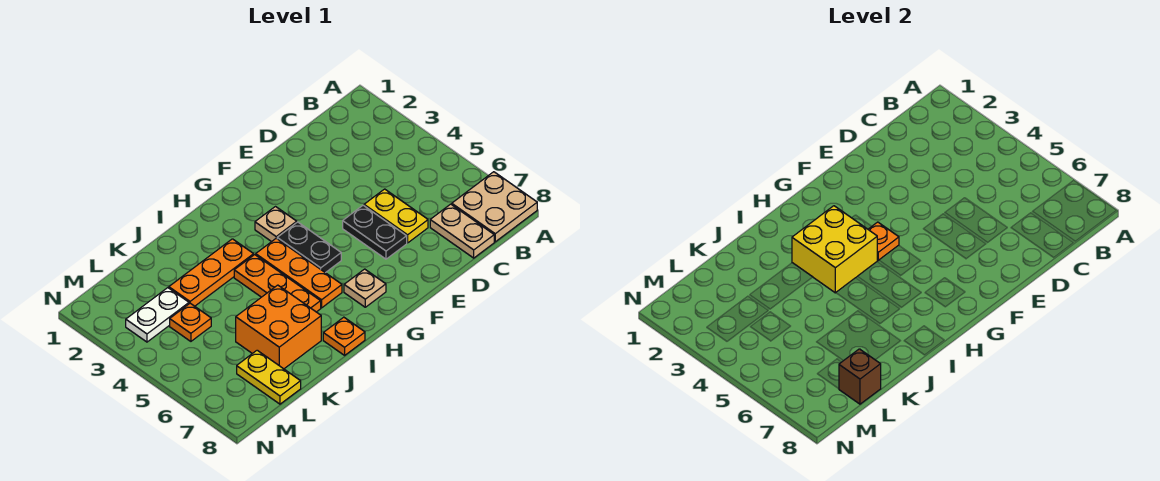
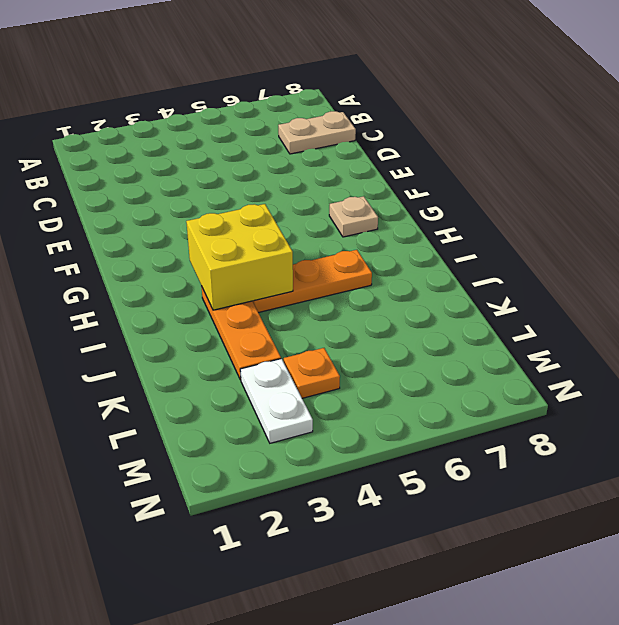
none -> tan 2x2 plate [452,172,537,242]
none -> yellow 1x2 plate [364,189,428,243]
none -> black 1x2 plate [343,205,407,259]

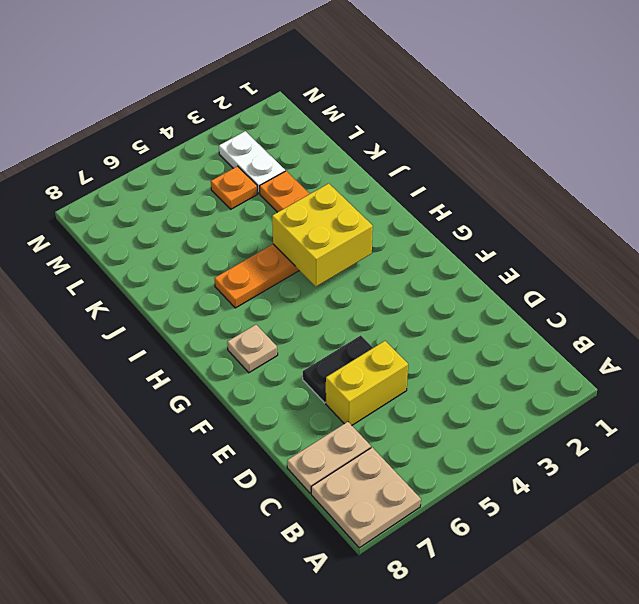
yellow 1x2 brick [326,341,408,425] -> yellow 1x2 plate [364,189,428,243]
none -> tan 1x1 plate [255,207,297,242]
none -> black 1x2 plate [277,222,341,273]
none -> orange 1x3 plate [256,238,342,308]

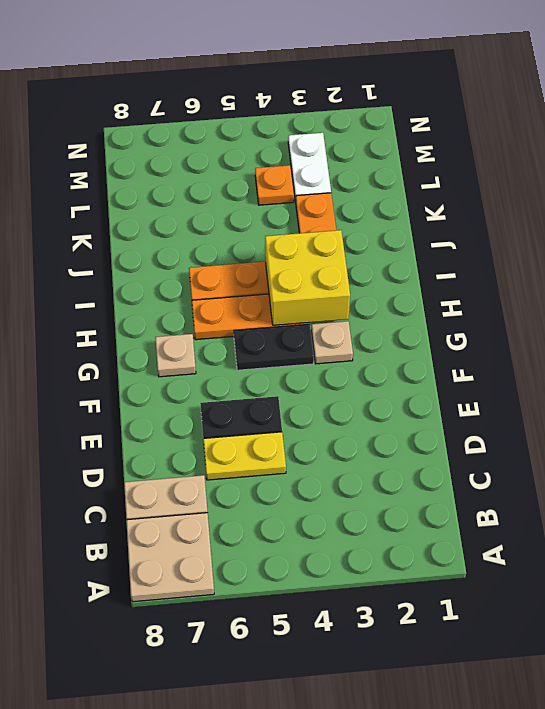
none -> orange 1x1 plate [323,317,365,355]
none -> orange 2x2 brick [236,285,321,369]
none -> yellow 1x2 plate [237,350,301,404]

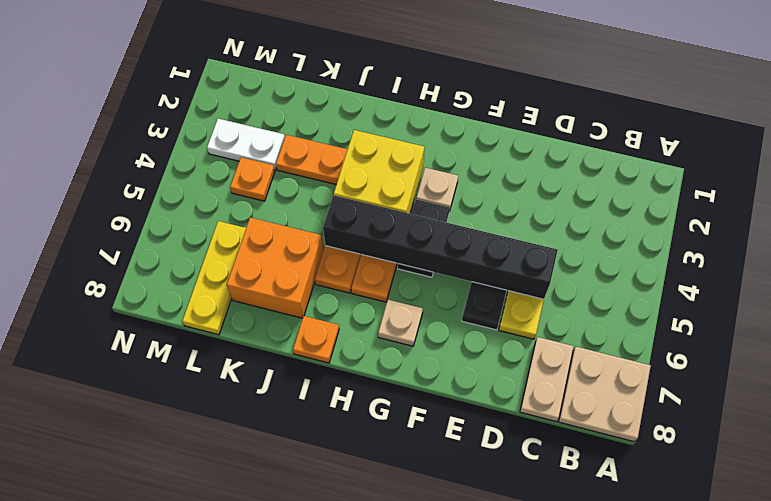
black 1x6 brick [323,195,558,299] -> none
yellow 1x3 plate [182,221,246,335] -> yellow 1x2 plate [237,350,301,404]
none -> orange 1x1 plate [868,222,899,260]
none -> brown 1x1 brick [839,349,881,404]

